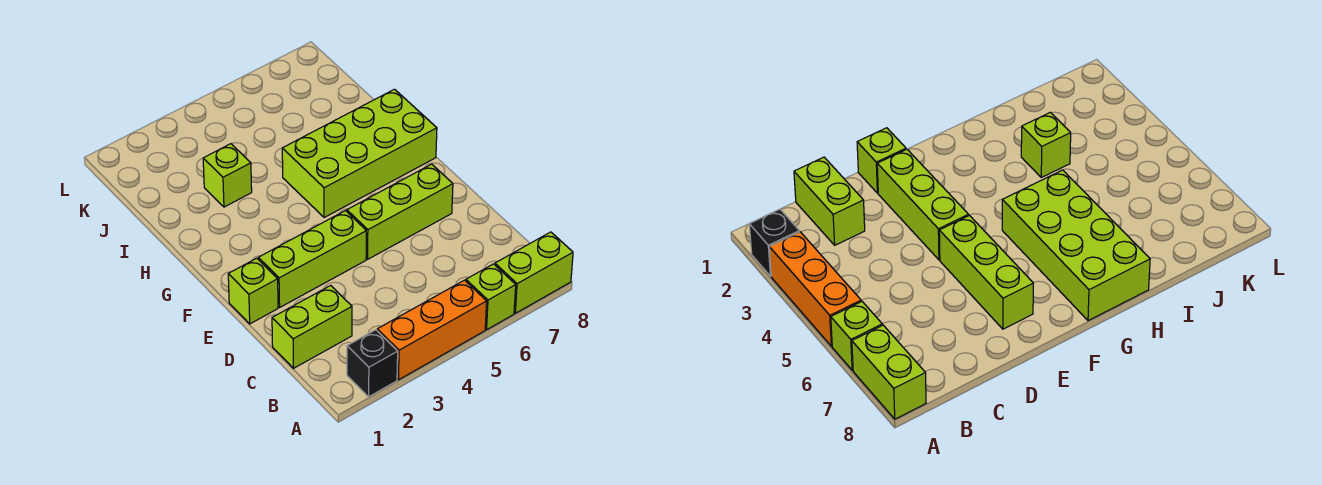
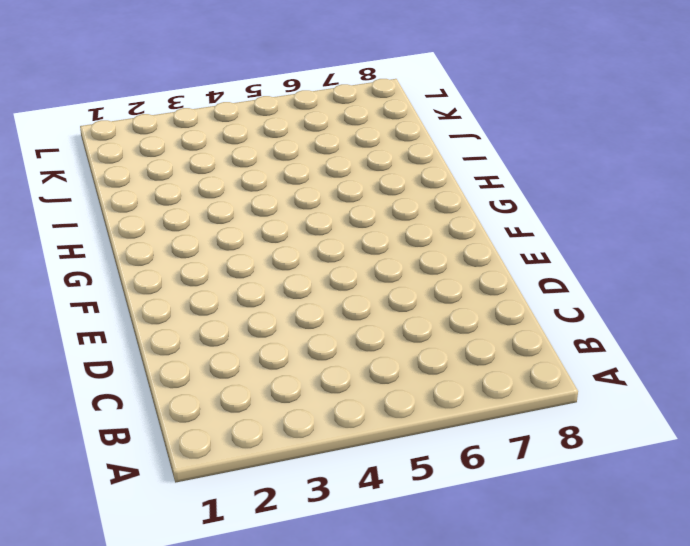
none -> black 1x1 brick [347,330,398,397]
none -> orange 1x3 brick [377,280,487,380]

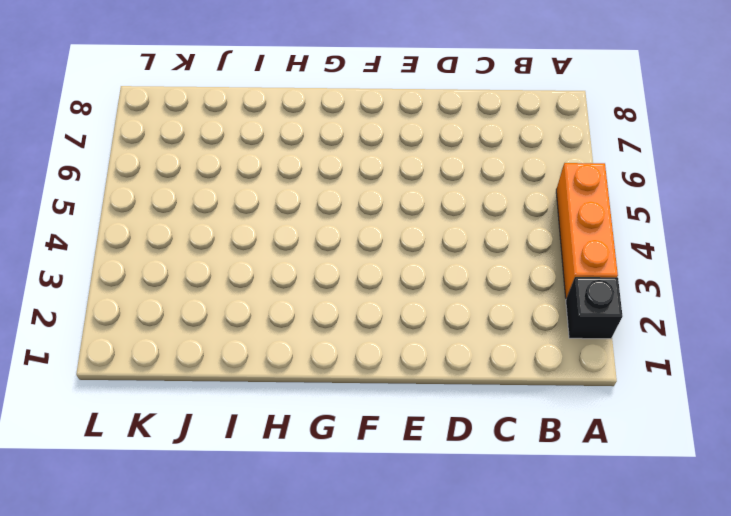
none -> lime 1x1 brick [466,264,516,330]
none -> lime 1x2 brick [495,232,573,313]

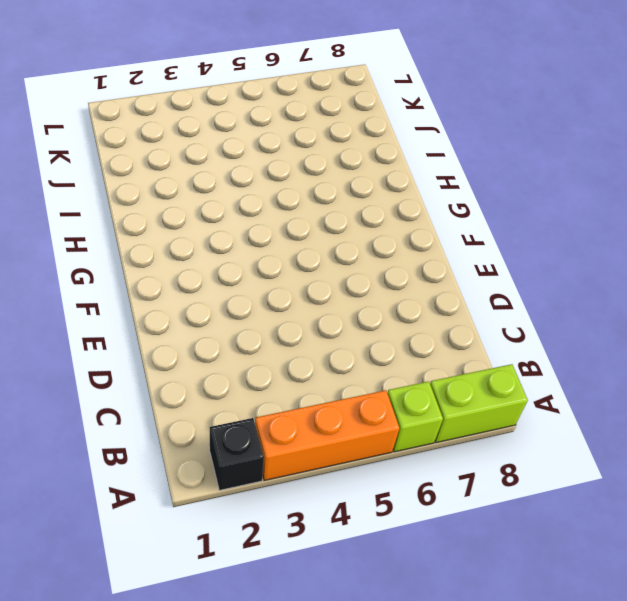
none -> lime 1x2 brick [272,285,352,368]
none -> lime 1x1 brick [228,258,278,324]

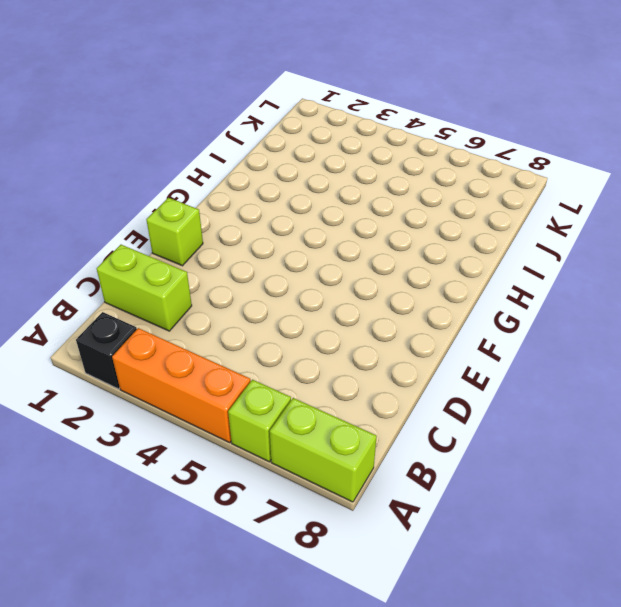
none -> lime 1x3 brick [258,211,366,307]
none -> lime 1x3 brick [347,164,453,259]

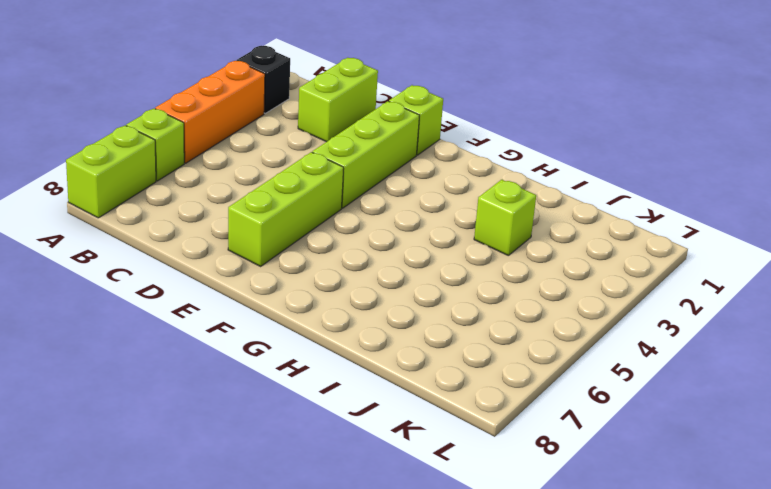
none -> lime 2x4 brick [282,89,437,218]

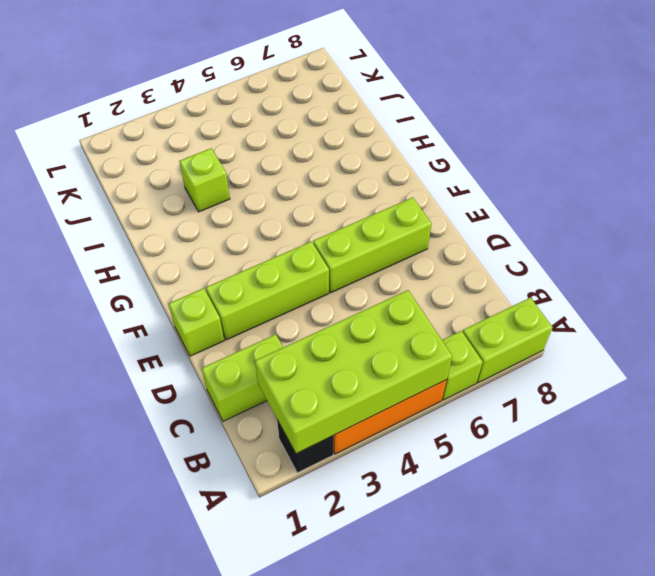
lime 2x4 brick [255,290,452,454] -> lime 2x4 brick moved to [282,89,437,218]

